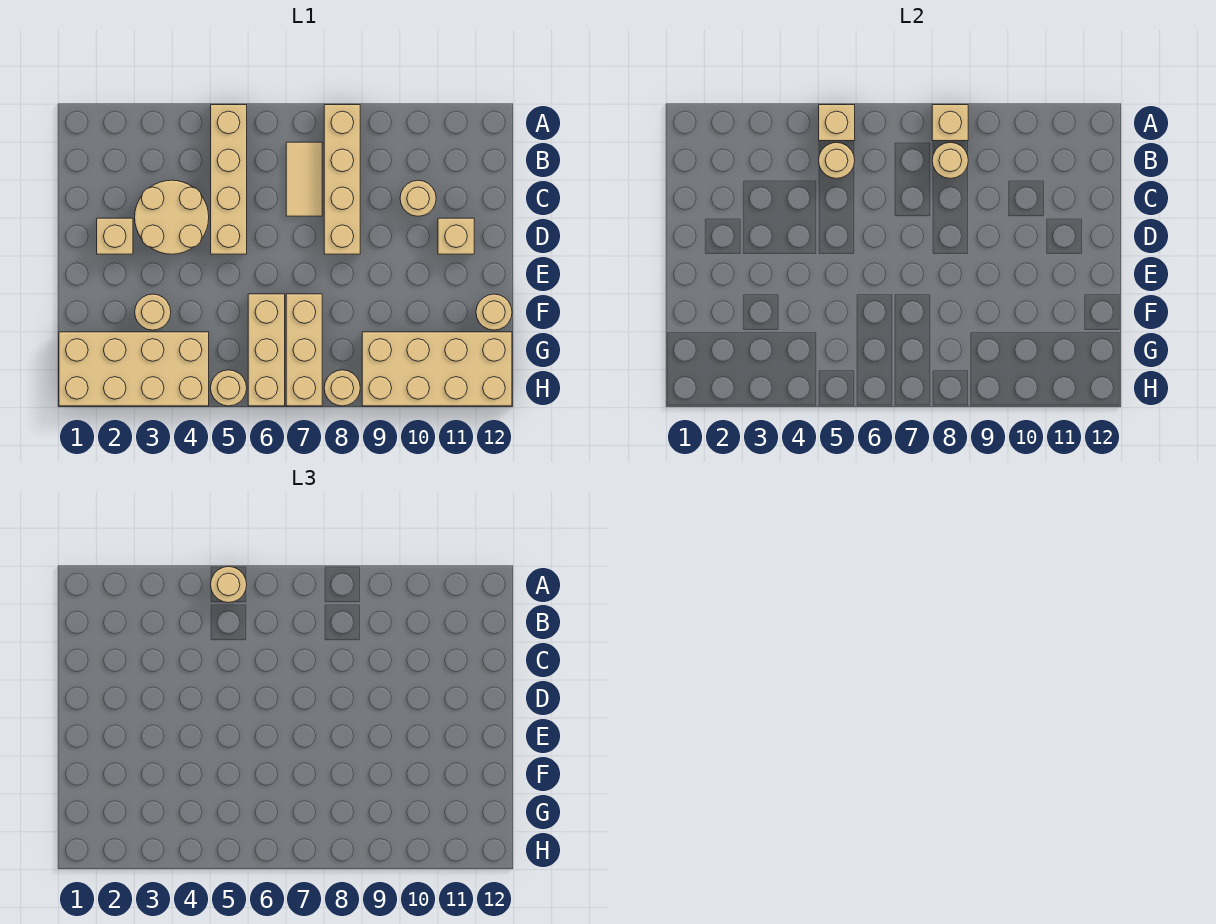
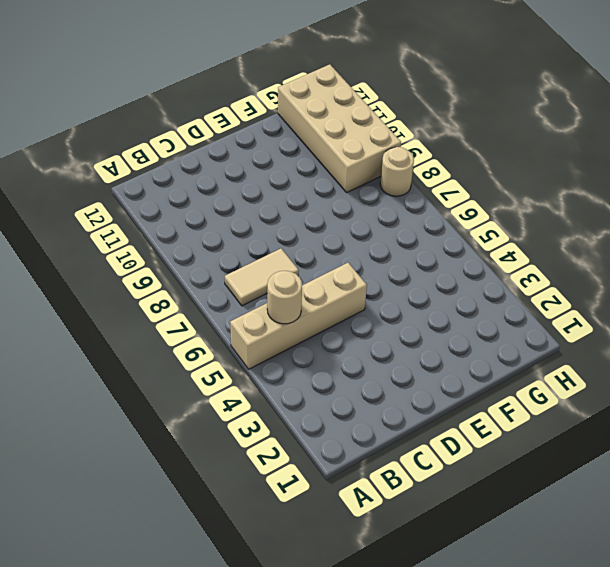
none -> tan 1x4 brick [324,105,360,254]
none -> tan 2x2 round brick [135,180,209,254]
none -> tan 1x1 round brick [400,180,436,216]

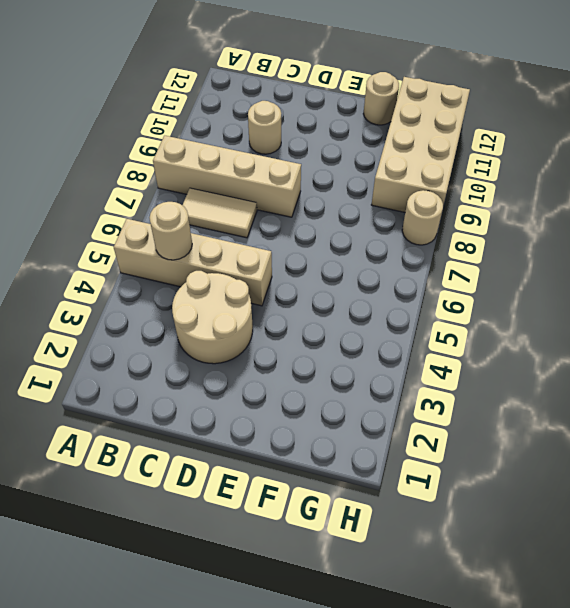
none -> tan 1x1 brick [97,218,133,254]
none -> tan 1x1 brick [438,218,474,254]
none -> tan 1x1 round brick [135,294,171,330]

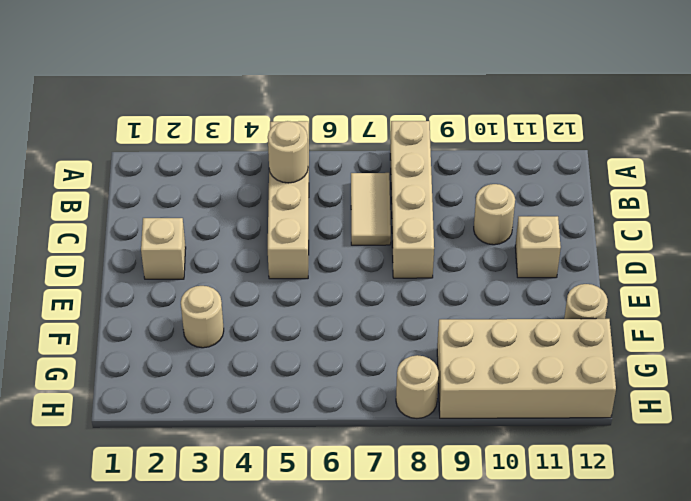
none -> tan 2x2 round brick [135,180,209,254]
none -> tan 1x3 brick [248,294,285,406]
none -> tan 1x3 brick [286,294,322,406]

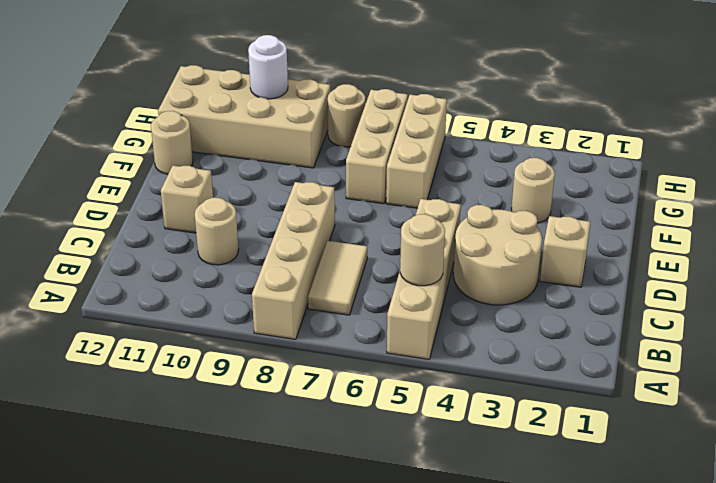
white 1x1 round brick [248,35,288,99] -> none
none -> tan 2x4 brick [59,332,209,406]
none -> tan 1x1 round brick [211,370,247,406]
none -> tan 1x1 brick [819,105,855,141]

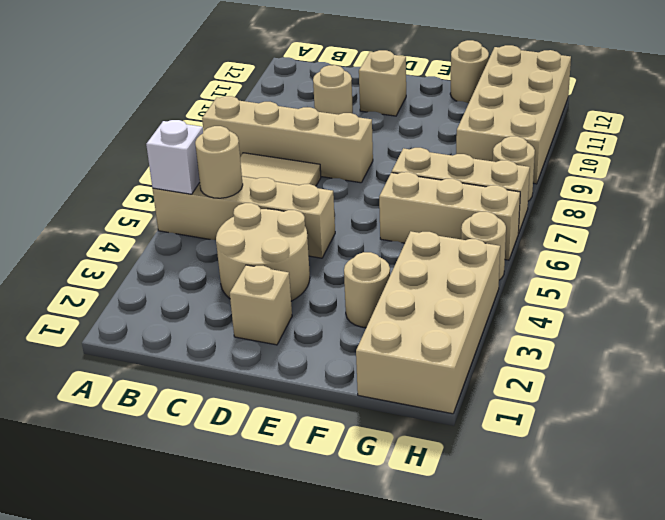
white 1x1 brick [146,120,203,194] -> tan 1x1 brick [819,105,855,141]
none -> tan 1x1 brick [932,105,968,141]
none -> tan 1x1 round brick [932,142,968,179]
none -> tan 1x1 round brick [211,567,247,603]

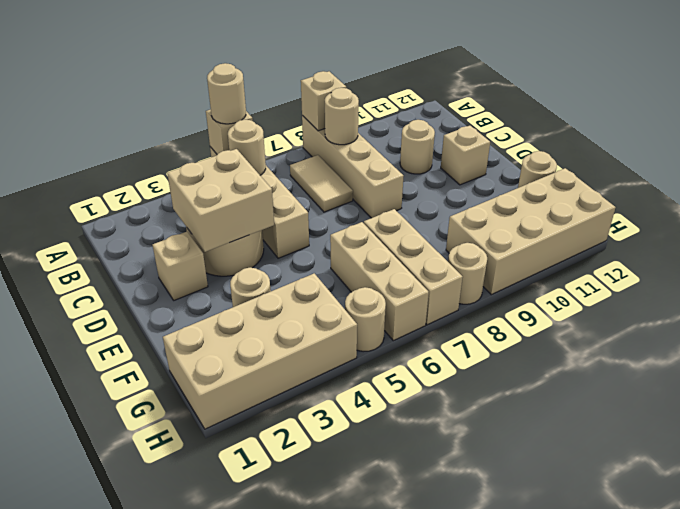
tan 2x2 brick [167,149,274,252] -> none

